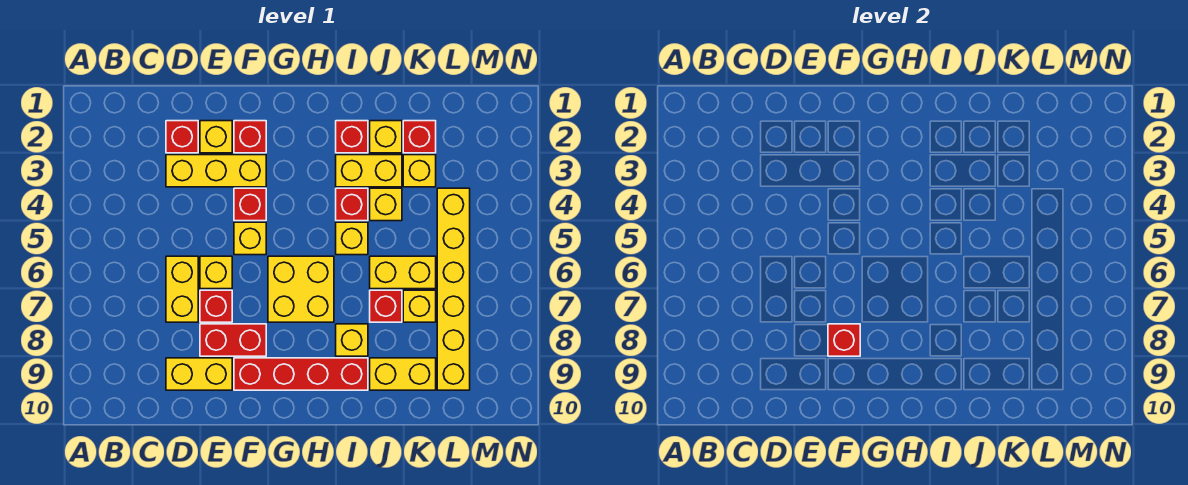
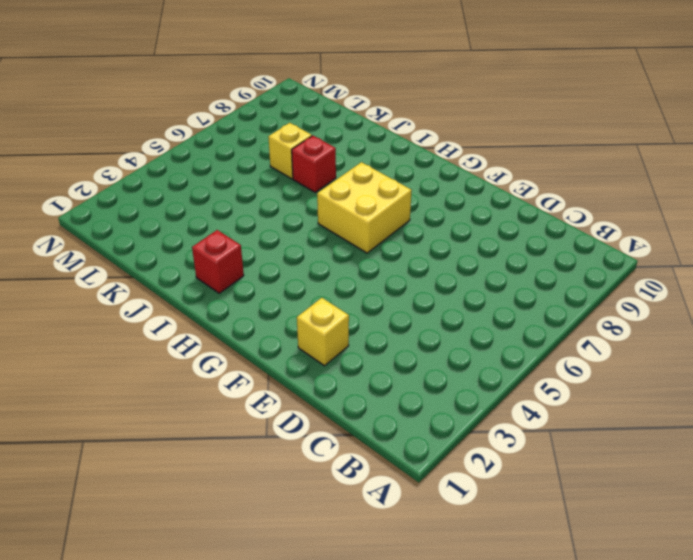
none -> red 1x1 brick [166,121,198,153]
none -> yellow 1x3 brick [166,155,266,187]
none -> yellow 1x2 brick [166,256,198,322]

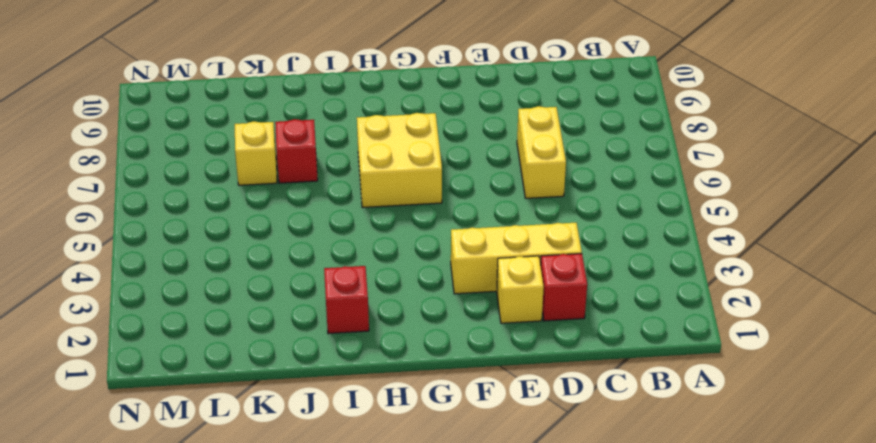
none -> yellow 1x2 brick [166,358,232,390]
none -> yellow 1x1 brick [200,256,232,289]
none -> red 1x1 brick [200,290,232,322]

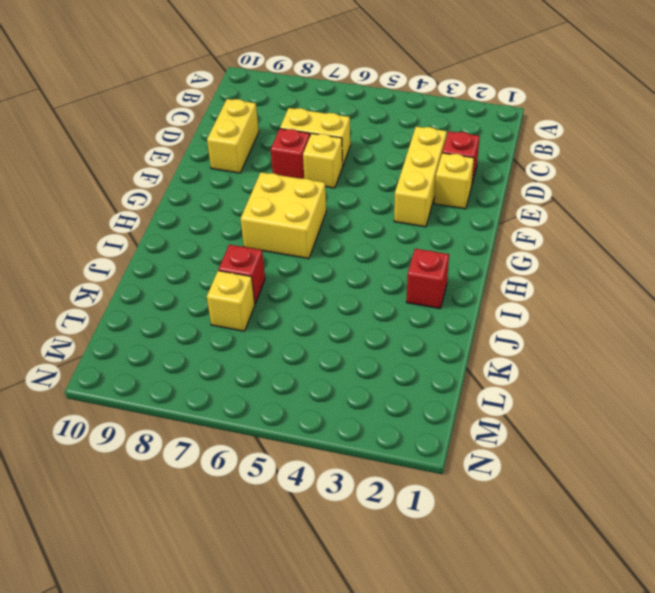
none -> red 1x2 brick [200,324,266,356]
none -> red 1x1 brick [234,121,266,153]
none -> red 1x1 brick [234,188,266,221]

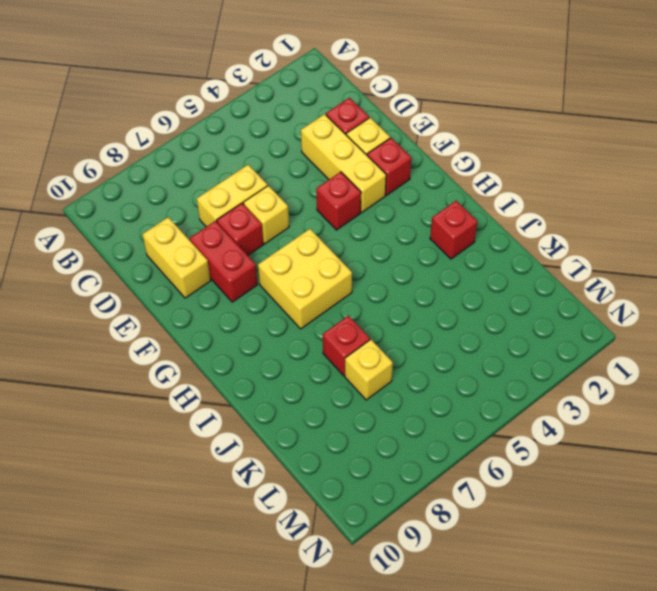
none -> yellow 1x1 brick [234,222,266,255]
none -> red 1x4 brick [234,358,368,390]
none -> yellow 1x2 brick [336,155,402,187]

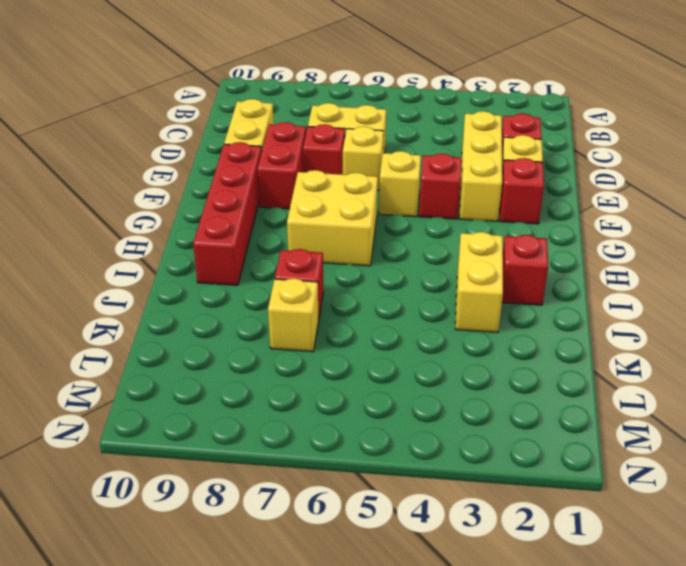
none -> red 1x1 brick [336,188,368,221]
none -> yellow 1x1 brick [336,222,368,255]
none -> yellow 1x1 brick [336,324,368,356]

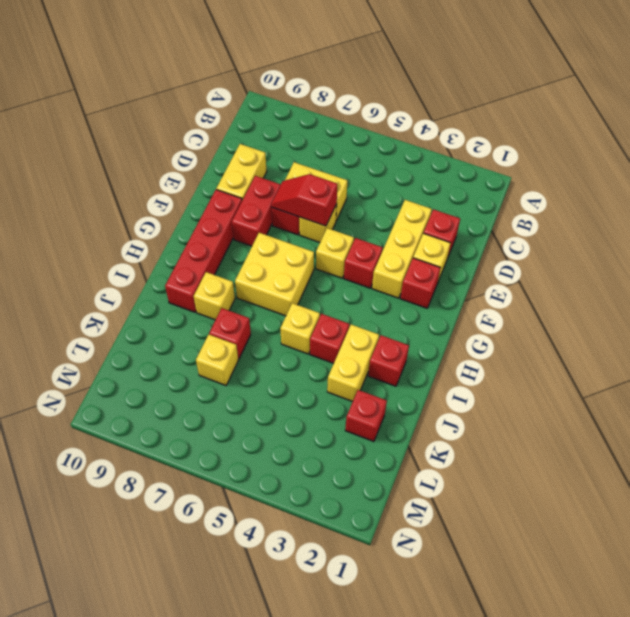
red 1x2 slope [271,174,337,226] -> none
none -> yellow 1x1 brick [370,121,402,153]
none -> yellow 1x1 brick [370,188,402,221]
none -> yellow 1x2 brick [370,256,436,289]

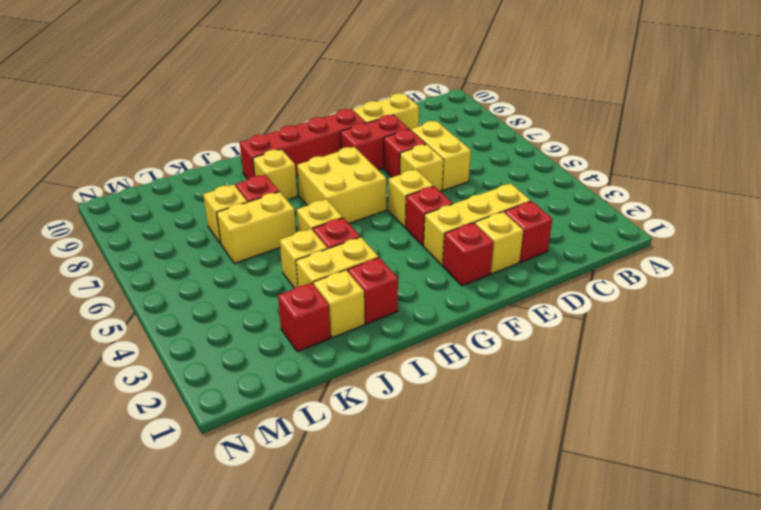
none -> yellow 1x2 brick [370,358,436,390]
none -> yellow 1x1 brick [403,155,436,187]
none -> yellow 1x6 brick [437,188,470,390]

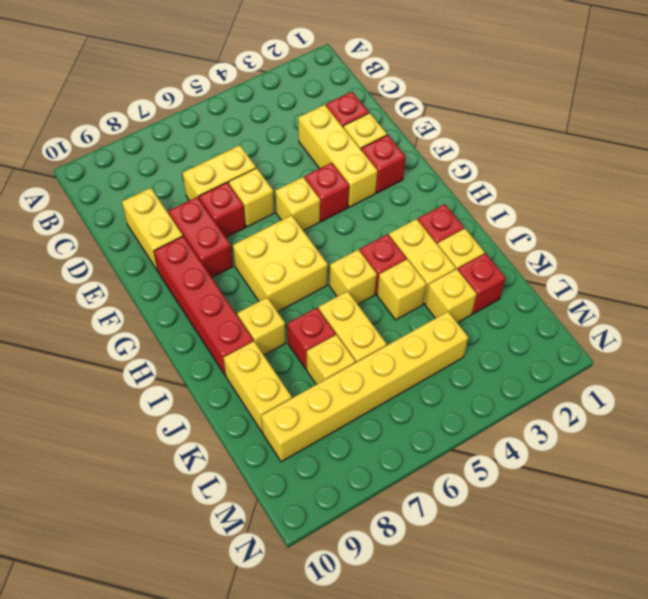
none -> red 1x1 brick [828,324,860,356]

